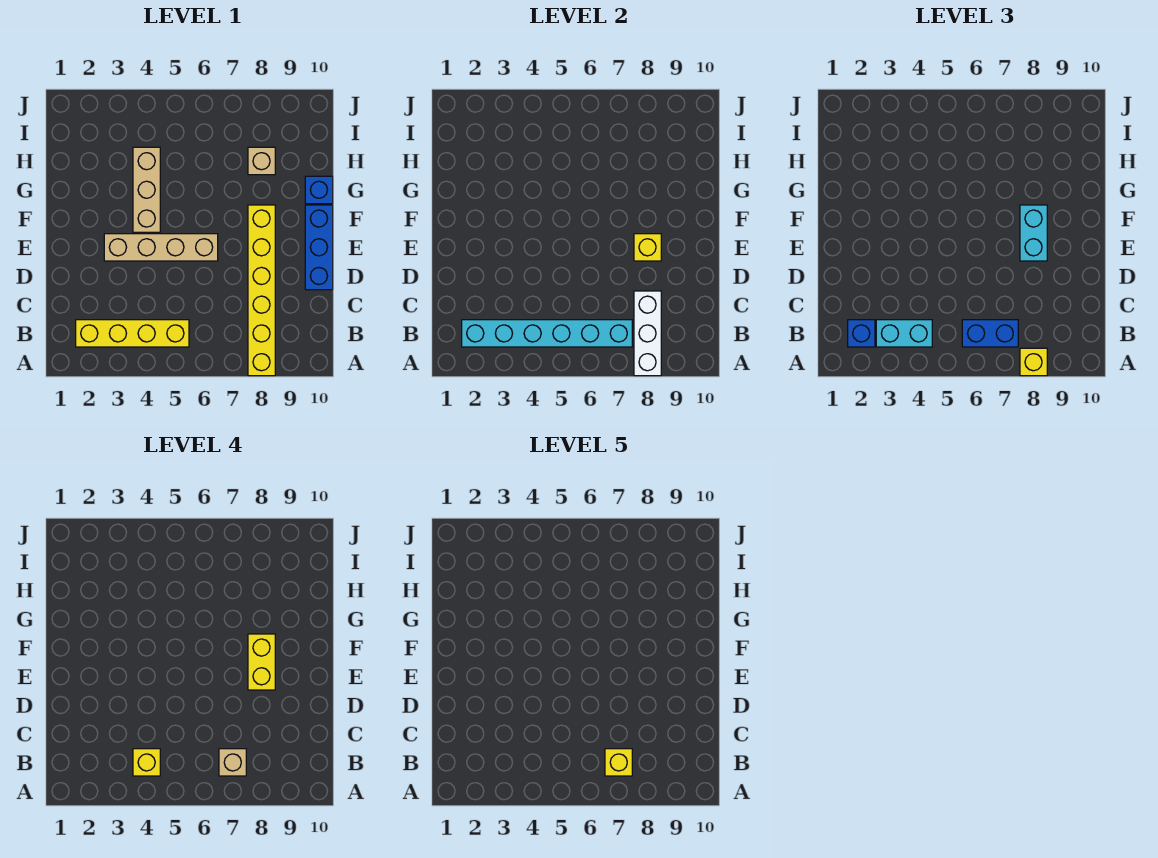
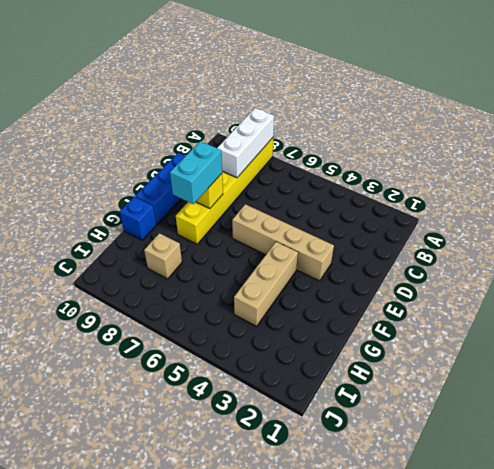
none -> yellow 1x4 brick [76,320,189,347]
none -> cyan 1x6 brick [462,320,632,347]
none -> yellow 1x1 brick [1020,348,1047,376]

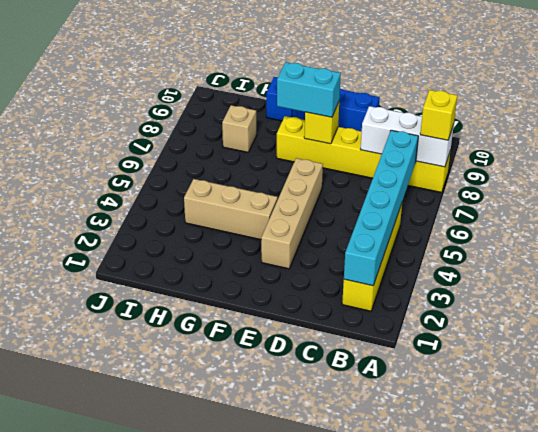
none -> blue 1x1 brick [848,320,875,347]
none -> cyan 1x2 brick [876,320,932,347]
none -> blue 1x2 brick [962,320,1018,347]

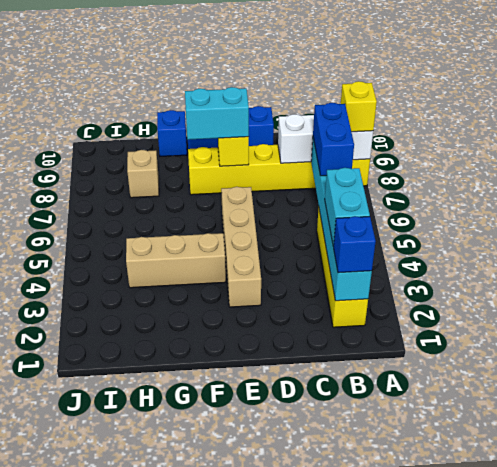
none -> yellow 1x1 brick [133,749,160,776]
none -> tan 1x1 brick [219,749,246,776]
none -> yellow 1x2 brick [248,634,275,690]

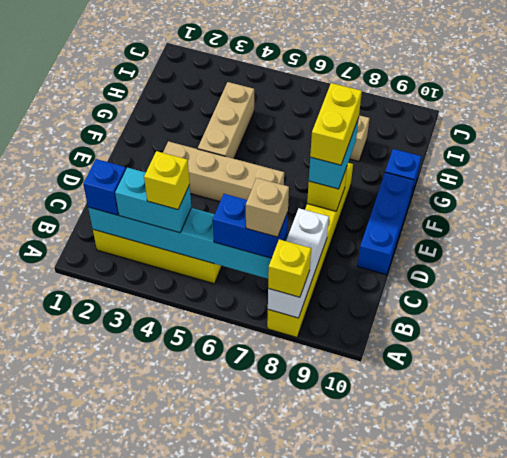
none -> yellow 1x1 brick [605,749,632,776]

